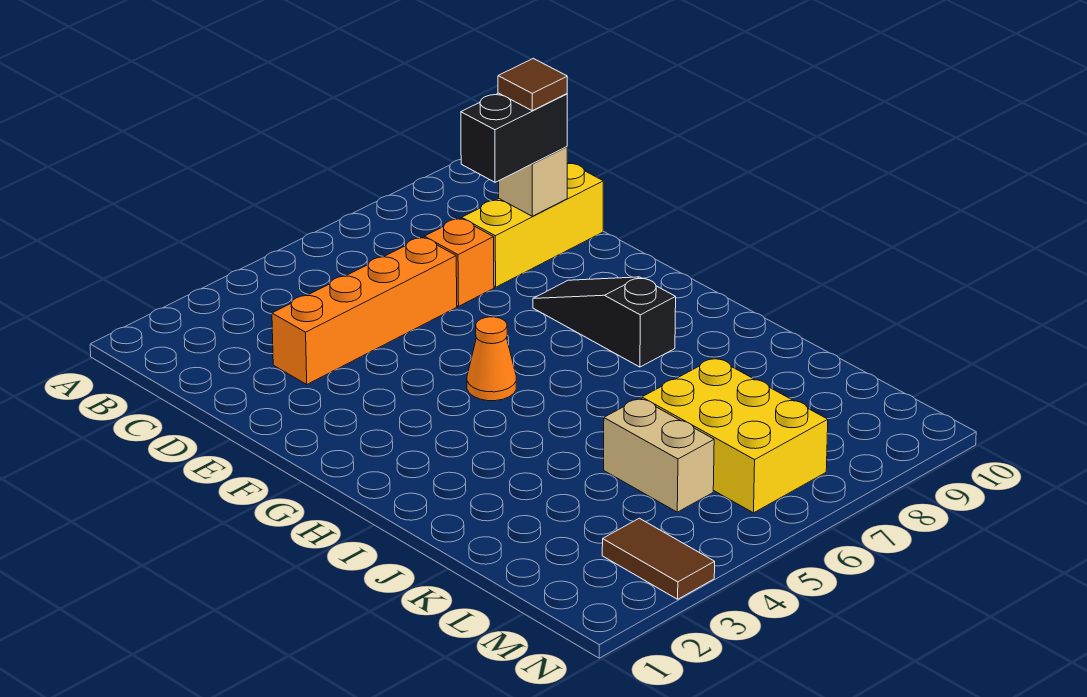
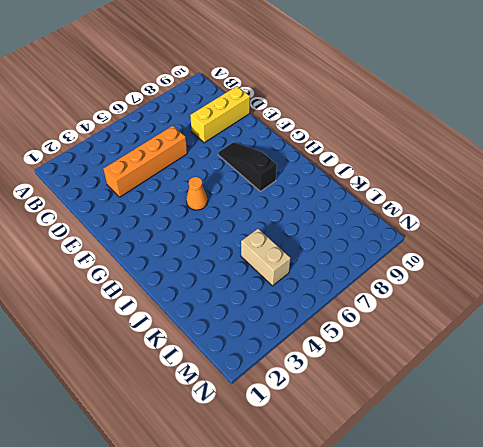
none -> orange 1x1 brick [424,218,494,306]
none -> yellow 2x3 brick [642,358,828,513]

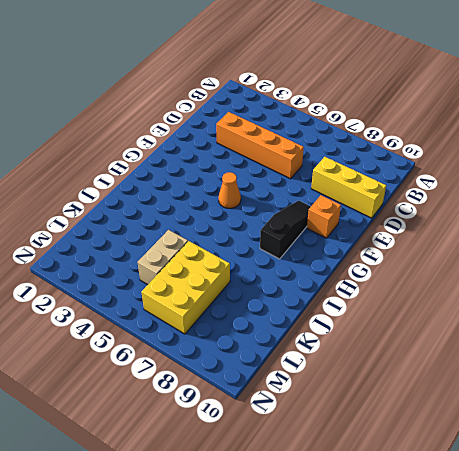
orange 1x1 brick [307,195,341,238] -> orange 1x1 brick moved to [424,218,494,306]
none -> brown 1x2 tile [602,518,715,599]
none -> tan 1x1 brick [498,147,567,216]

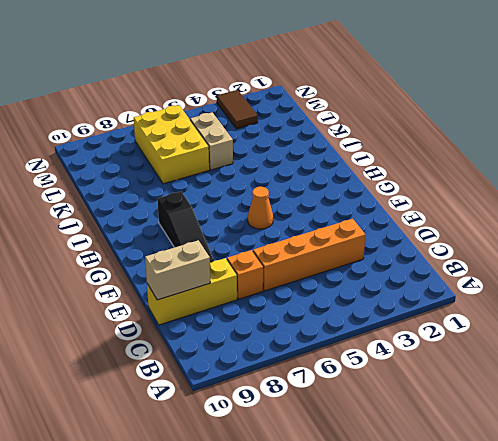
tan 1x2 brick [145,240,210,300] -> tan 1x1 brick [498,147,567,216]
none -> black 1x2 brick [461,93,567,182]
none -> brown 1x1 tile [498,58,567,111]

